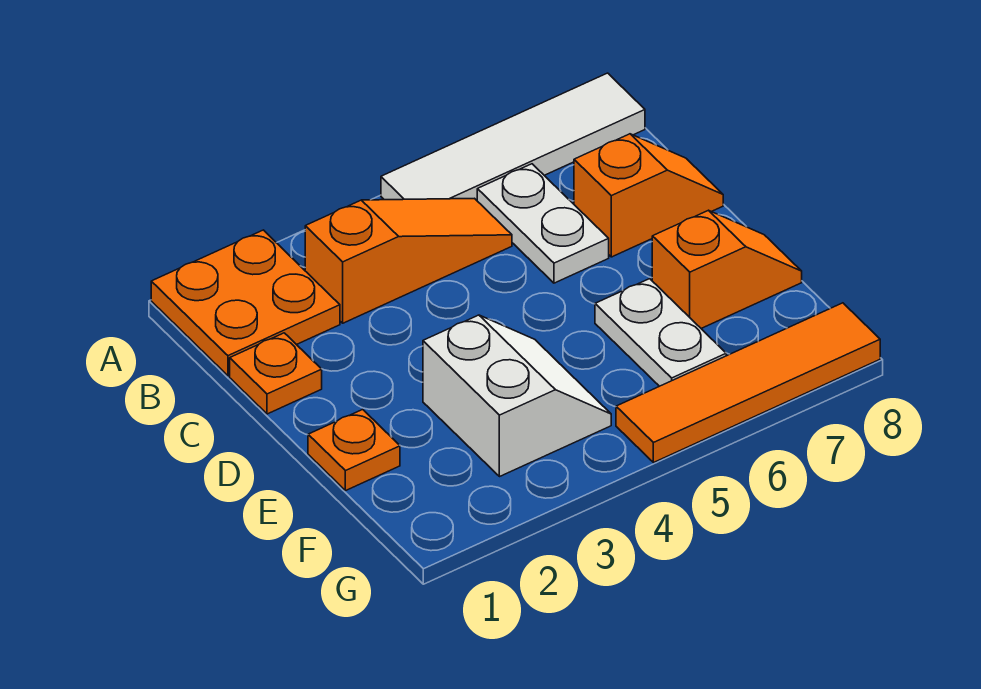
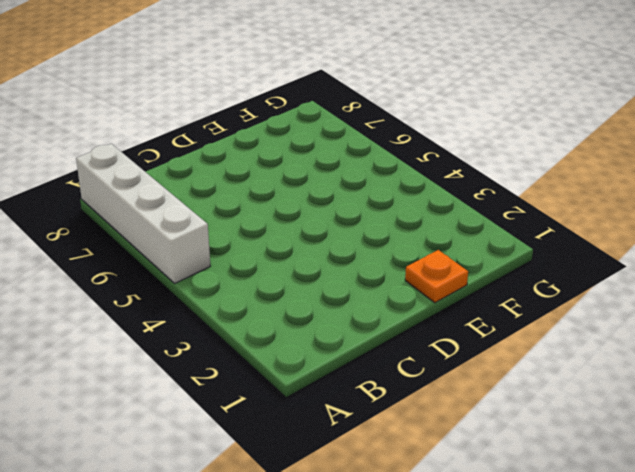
white 1x4 brick [76,144,210,283] -> white 1x4 tile [381,73,645,200]
none -> orange 2x2 plate [151,230,340,376]
none -> orange 1x3 slope [305,198,512,323]

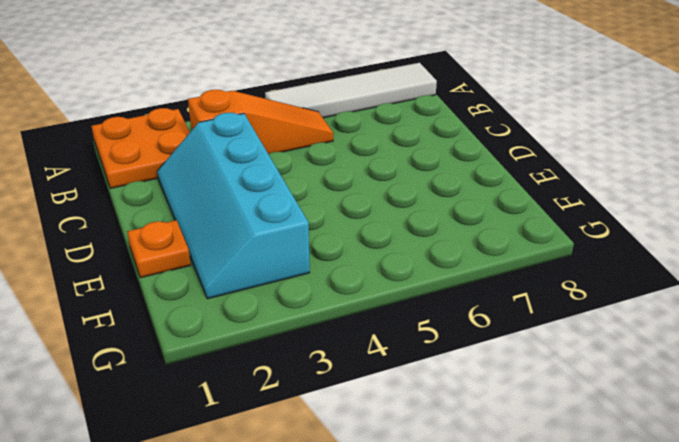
cyan 2x4 slope [157,113,310,299] -> white 2x2 slope [423,315,611,477]
none -> white 1x2 plate [477,164,609,283]
none -> orange 1x1 plate [230,333,322,414]

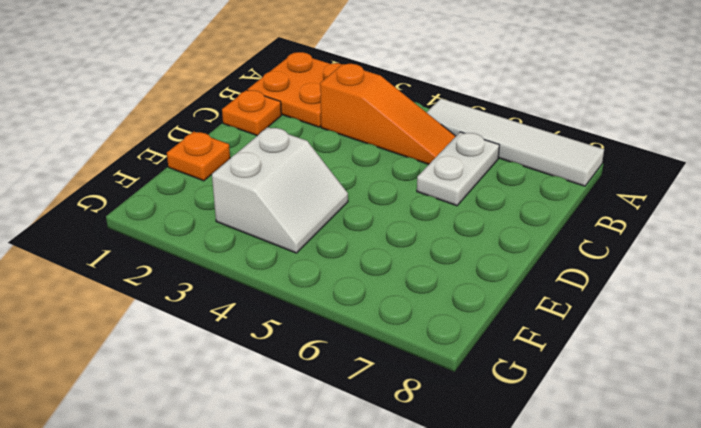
none -> orange 1x2 slope [574,134,723,257]
none -> white 1x2 plate [595,279,726,386]

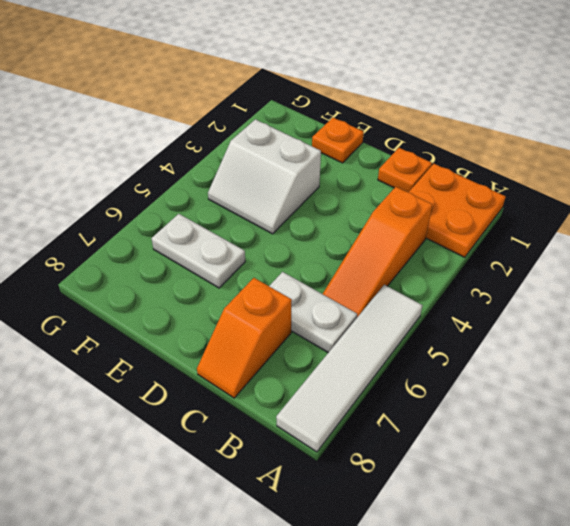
none -> orange 1x2 slope [652,210,802,328]
none -> orange 1x4 tile [616,303,880,463]

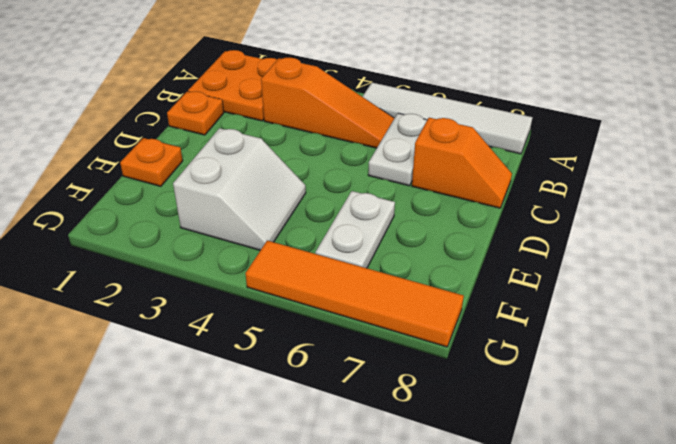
none -> orange 1x2 slope [652,210,802,328]

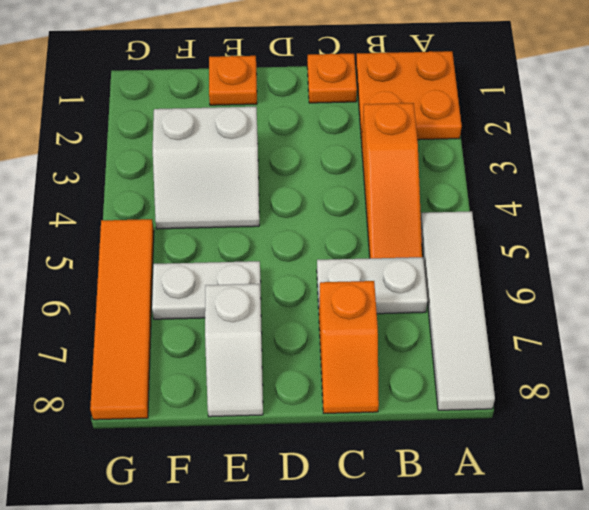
white 1x2 slope [205,284,263,417] -> orange 1x2 slope [652,210,802,328]

